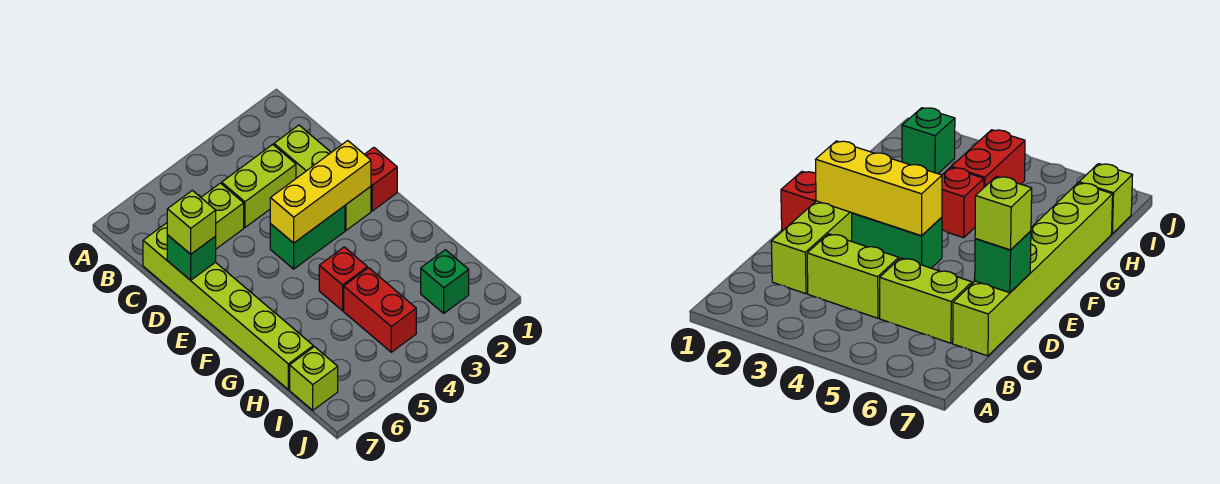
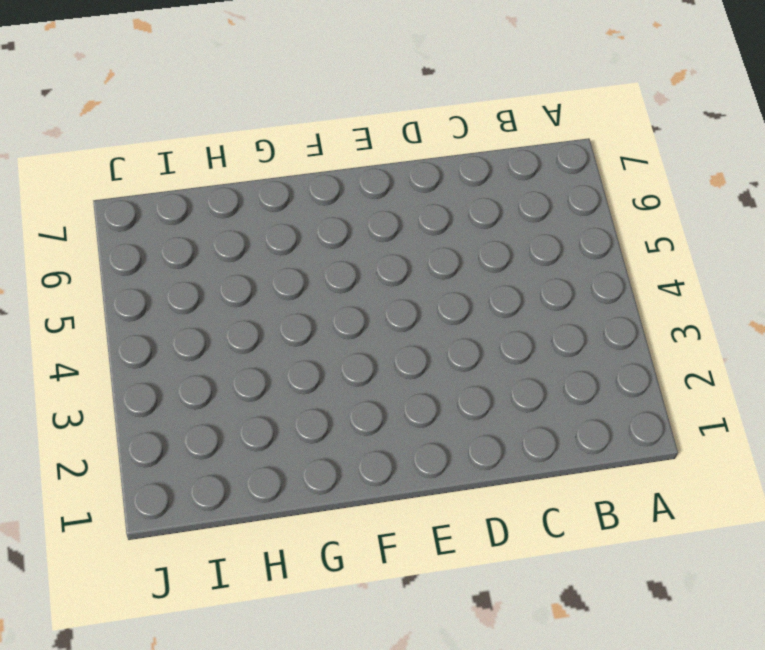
none -> lime 1x3 brick [274,125,371,230]
none -> lime 1x2 brick [222,145,296,227]
none -> lime 1x2 brick [201,183,244,249]

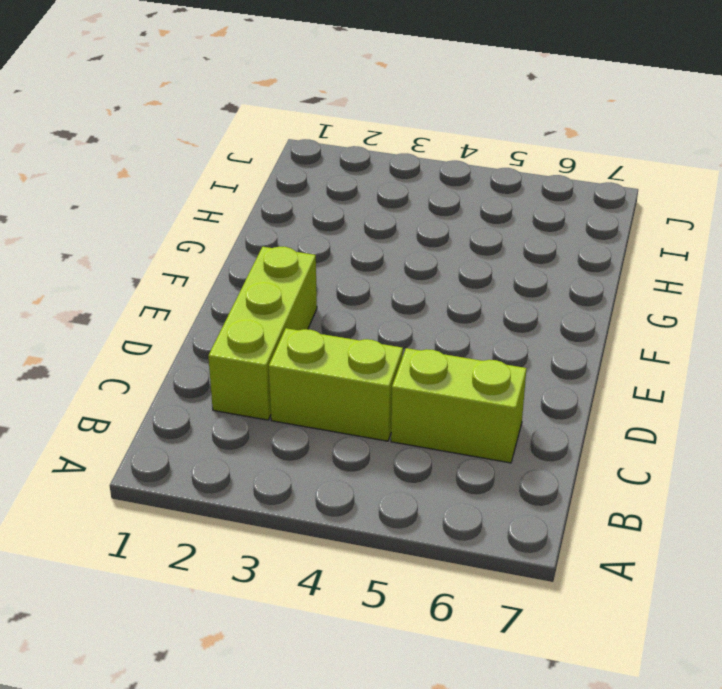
none -> lime 1x6 brick [143,223,313,390]
none -> red 1x1 brick [364,148,397,211]
none -> green 1x2 brick [270,206,345,269]

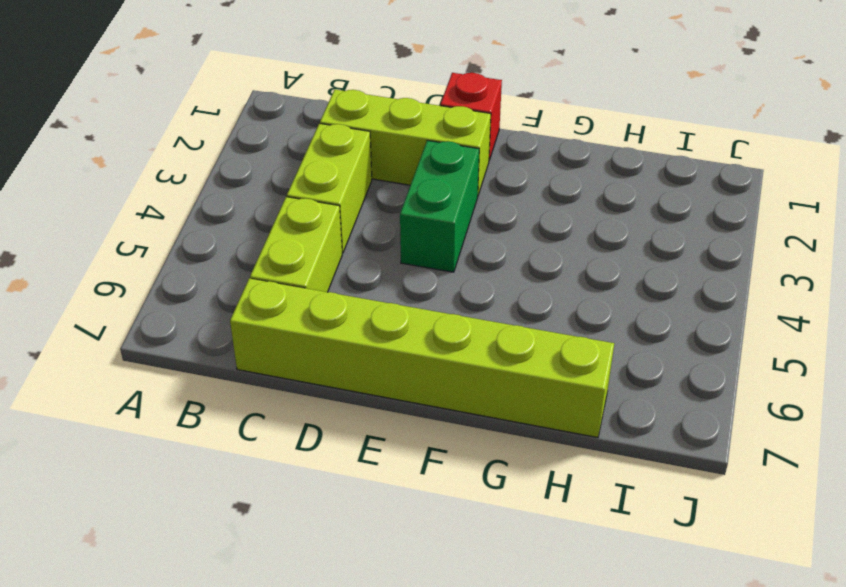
none -> red 1x1 brick [319,247,367,311]
none -> red 1x2 brick [344,268,416,352]
none -> green 1x1 brick [421,250,469,313]

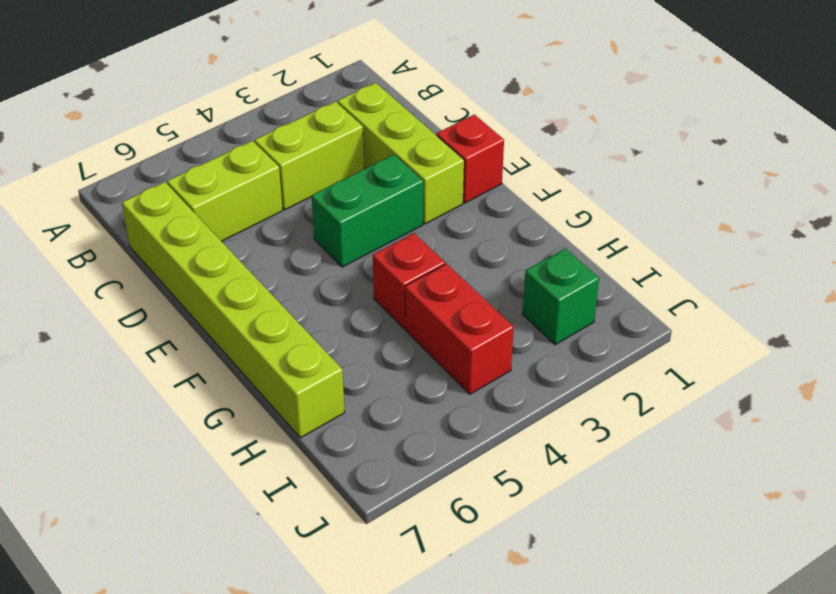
none -> lime 1x1 brick [290,347,338,410]
none -> green 1x1 brick [167,235,216,280]
none -> yellow 1x3 brick [270,141,371,243]

